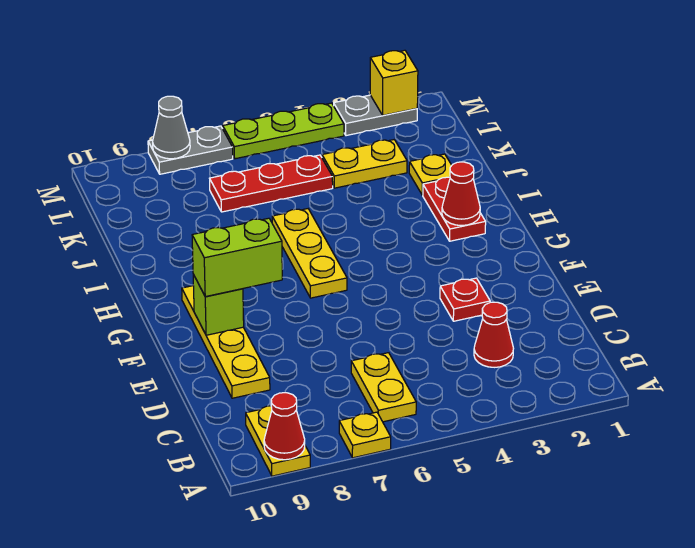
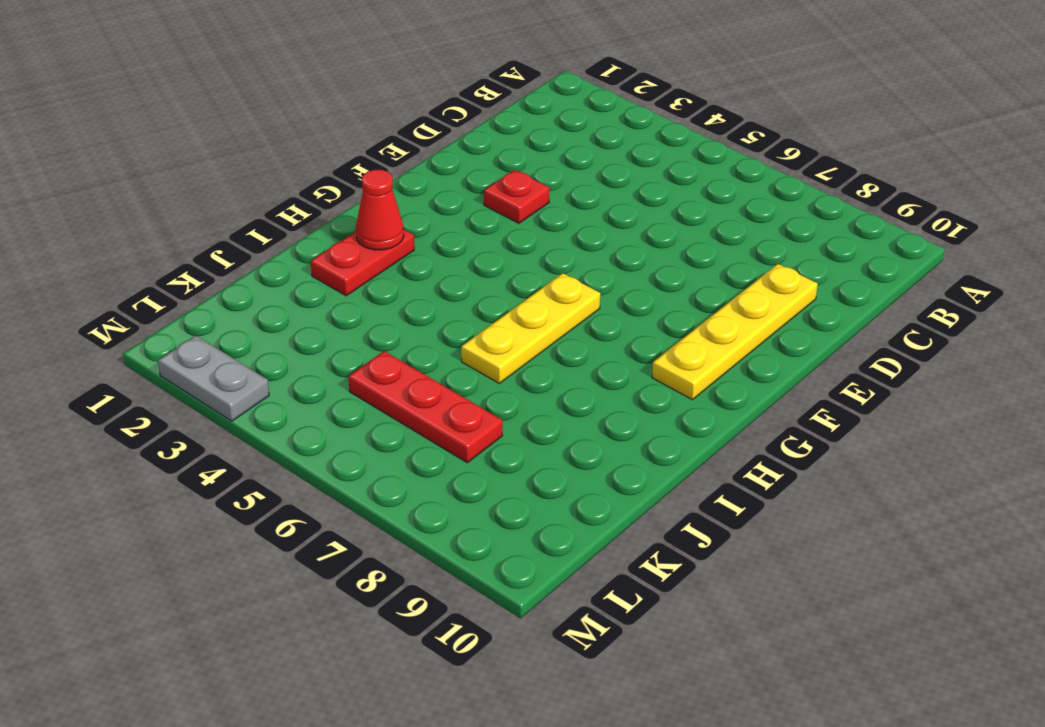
none -> yellow 1x1 plate [339,412,391,458]
none -> yellow 1x2 plate [246,406,310,476]
none -> yellow 1x2 plate [351,353,416,422]

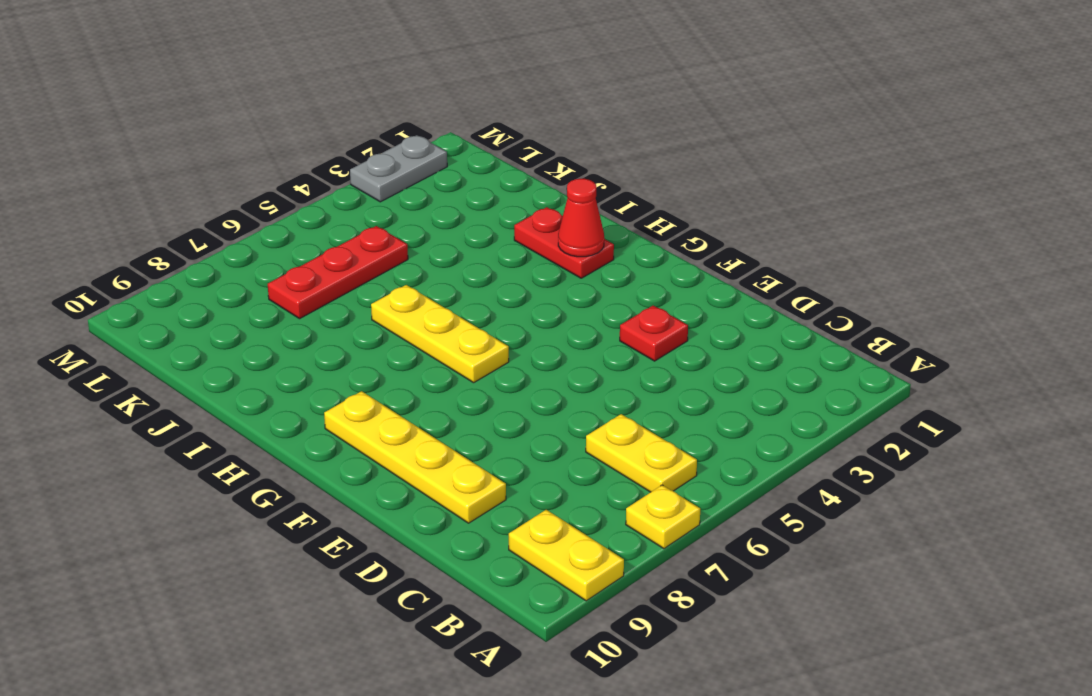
none -> red 1x1 cone [474,302,513,367]
none -> yellow 1x1 plate [409,154,452,195]
none -> yellow 1x2 plate [322,140,407,188]

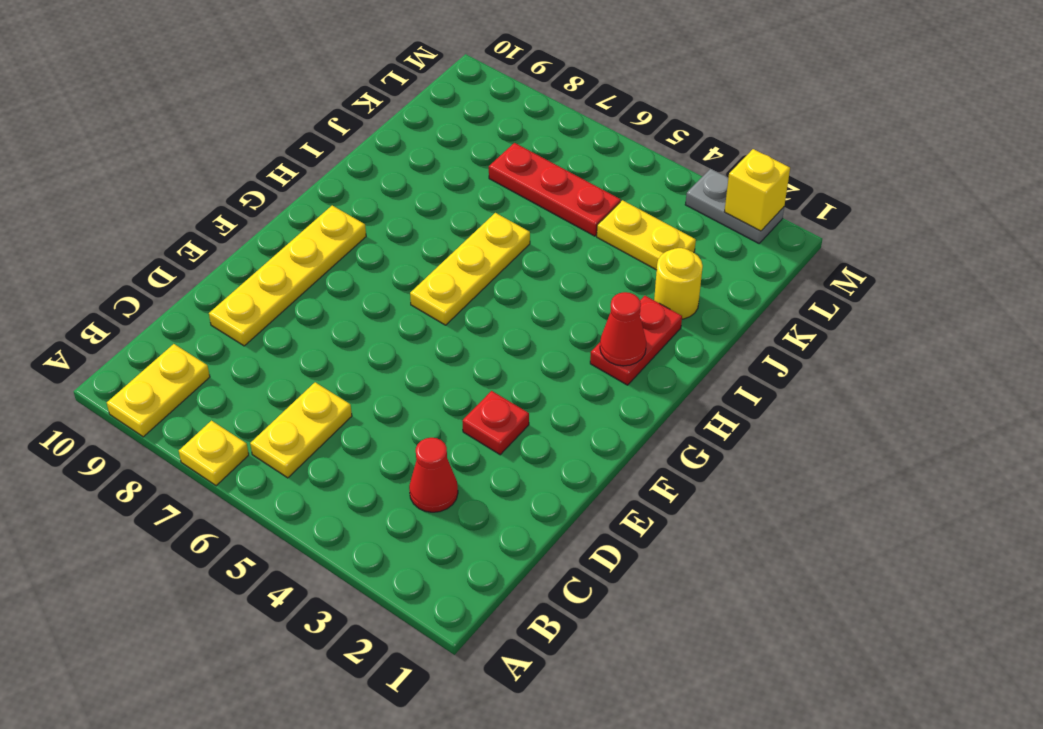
yellow 1x1 round brick [654,248,703,319] -> yellow 1x1 plate [409,154,452,195]
none -> lime 1x3 plate [223,103,344,159]
none -> grey 1x2 plate [148,126,233,174]
none -> red 1x1 cone [264,393,305,460]

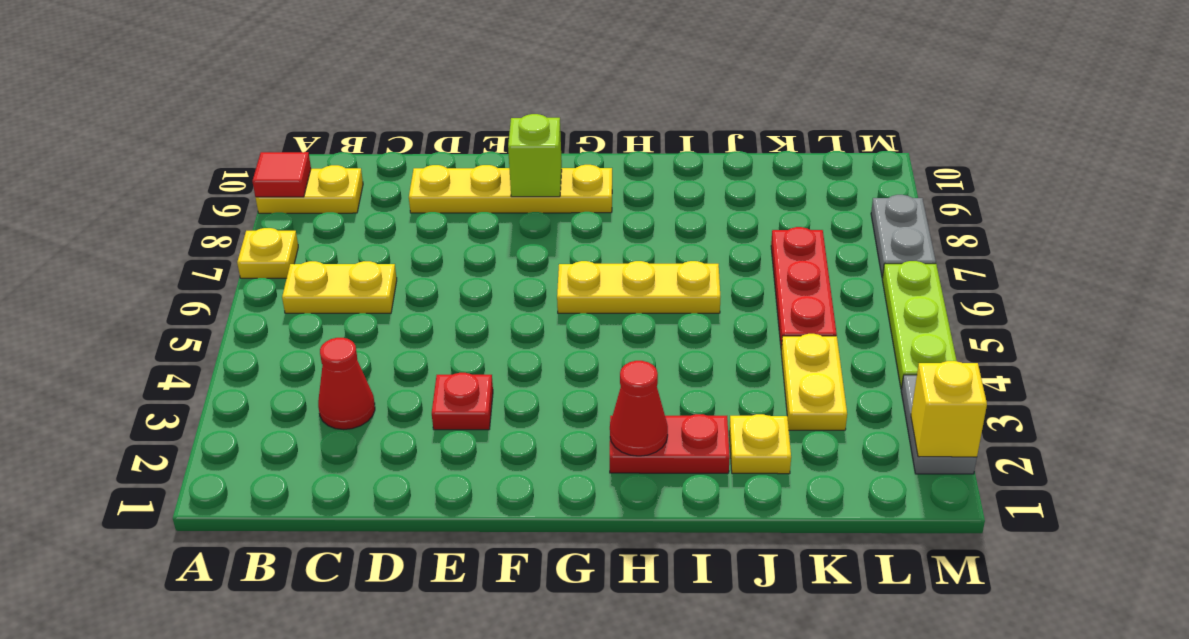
red 1x1 tile [252,152,311,197] -> red 1x1 cone [264,393,305,460]
none -> grey 1x1 cone [153,96,190,159]
none -> lime 1x2 brick [192,218,282,297]

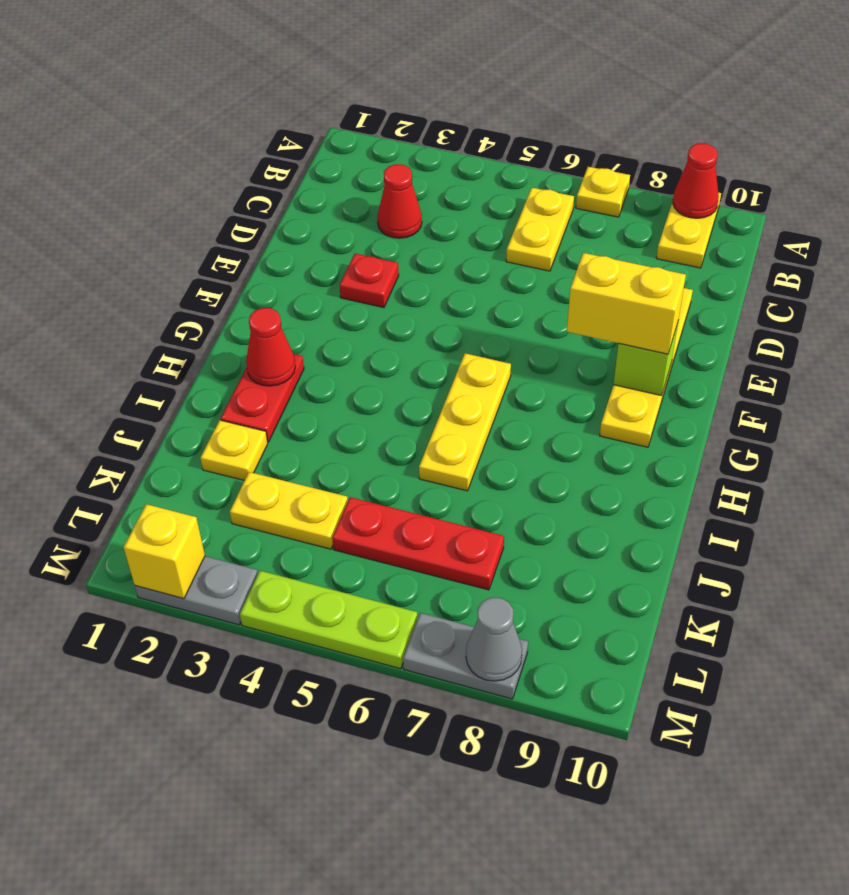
yellow 1x2 brick [567,253,686,354] -> lime 1x2 brick [192,218,282,297]

